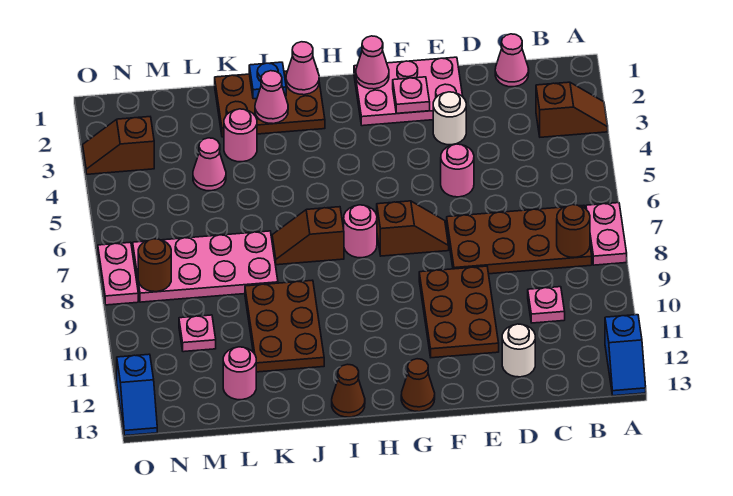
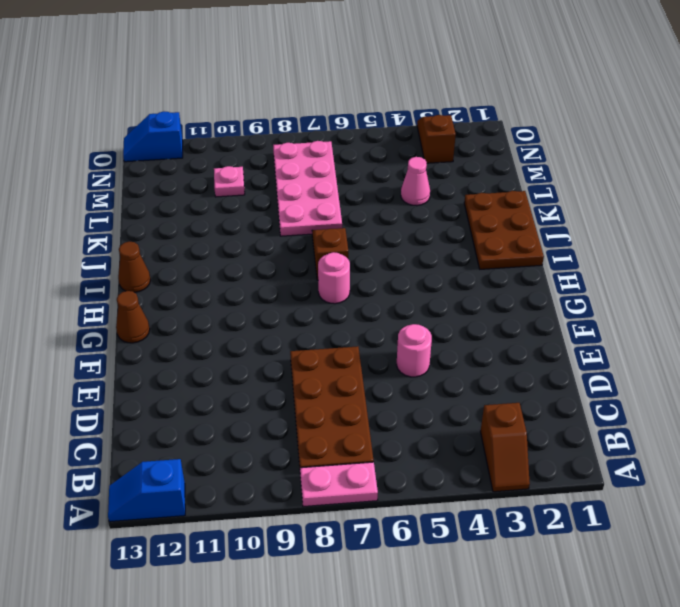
none -> pink 1x1 cone [495,34,529,87]
none -> pink 1x1 plate [528,287,565,323]
none -> white 1x1 round brick [502,324,535,377]
none -> pink 2x3 plate [354,57,463,126]

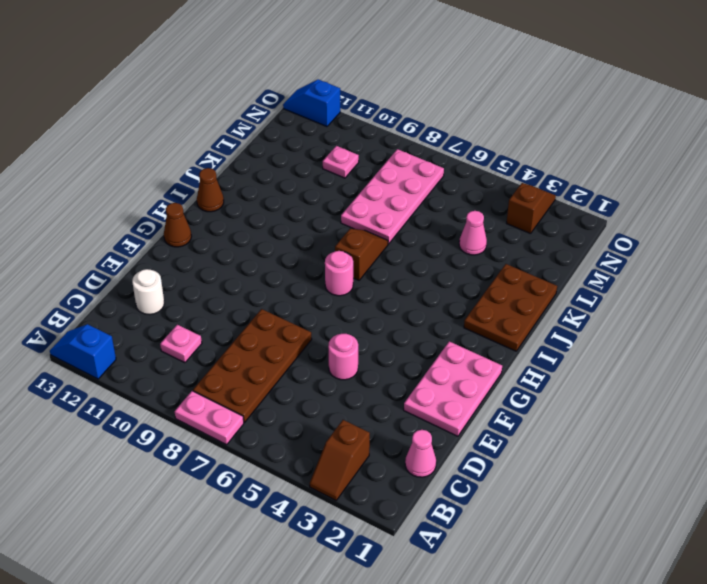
none -> white 1x1 round brick [433,92,466,145]
none -> brown 2x3 plate [419,266,499,358]
none -> brown 1x2 slope [377,201,449,256]
none -> brown 2x3 plate [245,280,324,372]

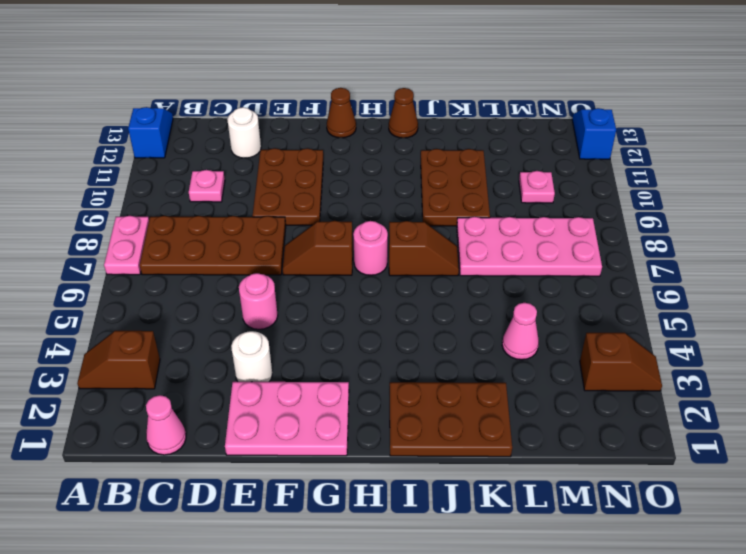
none -> pink 1x1 round brick [224,109,257,162]
none -> pink 1x1 round brick [223,347,256,400]
none -> pink 1x2 plate [98,242,138,305]
none -> brown 1x1 round brick [557,205,590,257]

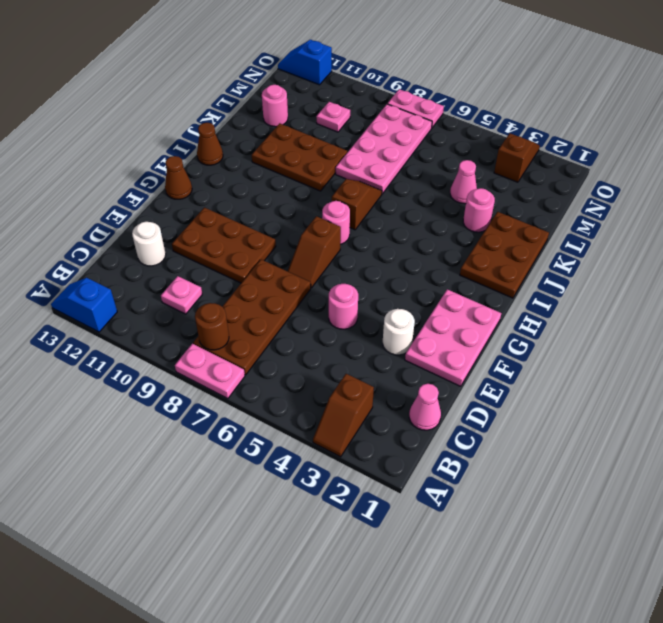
none -> pink 1x1 plate [393,77,430,113]
none -> pink 1x1 cone [356,36,389,89]
none -> pink 1x1 cone [286,42,319,95]
none -> blue 1x1 plate [249,62,286,99]

